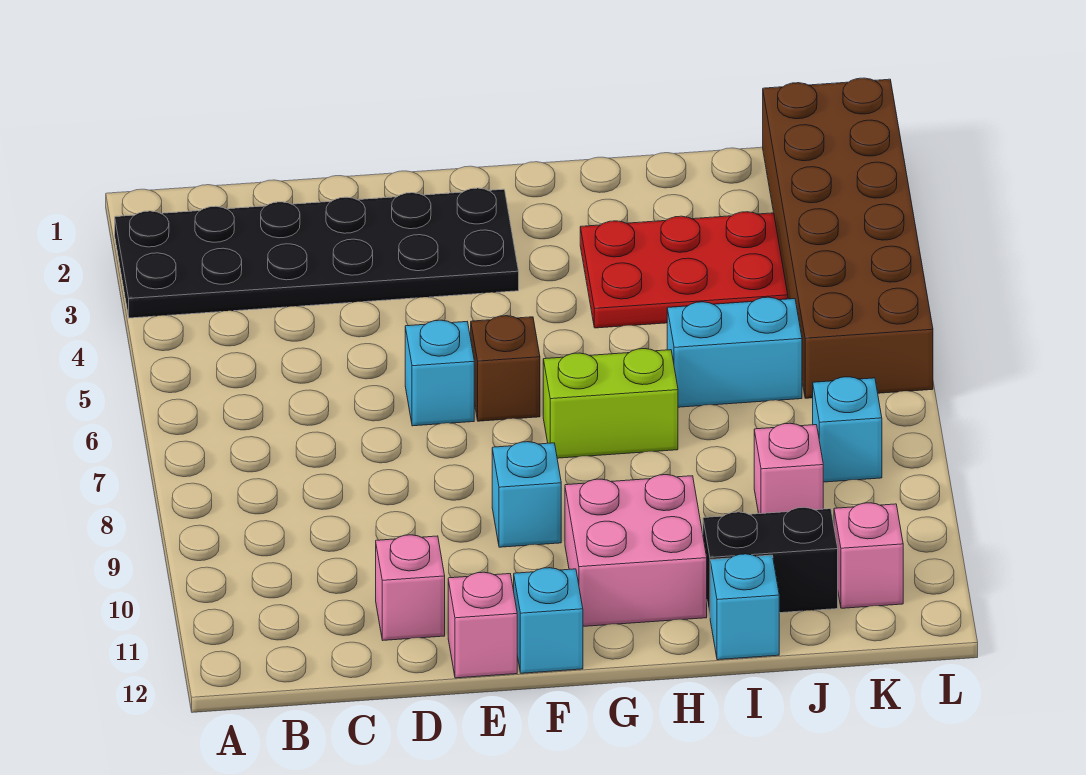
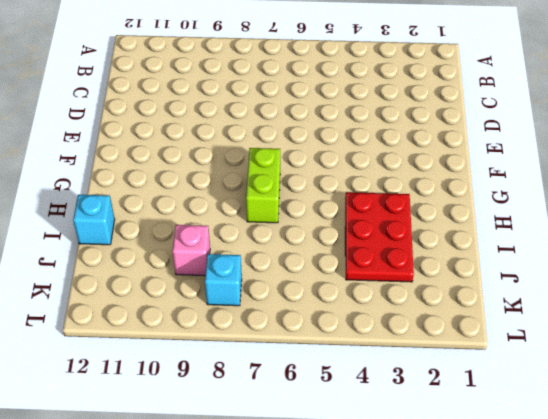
none -> black 2x6 plate [115,188,519,318]
none -> pink 1x1 brick [376,535,445,640]
none -> cyan 1x1 brick [405,320,474,426]

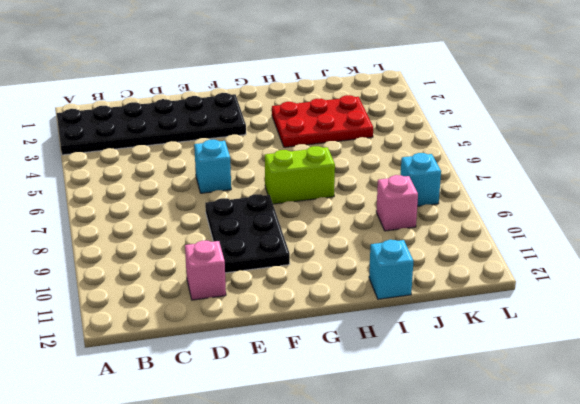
black 2x3 plate [205,194,290,273] -> cyan 1x1 brick [492,442,561,547]
none -> pink 1x1 brick [448,572,517,678]
none -> brown 1x1 brick [471,316,540,421]
none -> cyan 1x1 brick [514,568,583,673]

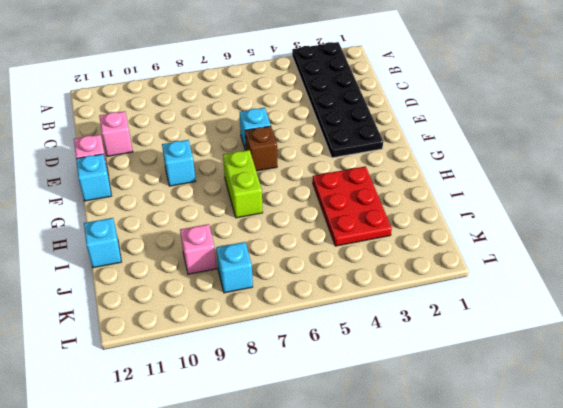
none -> pink 2x2 brick [565,475,707,626]
none -> cyan 1x2 brick [667,297,802,407]
none -> black 1x2 brick [703,507,838,615]

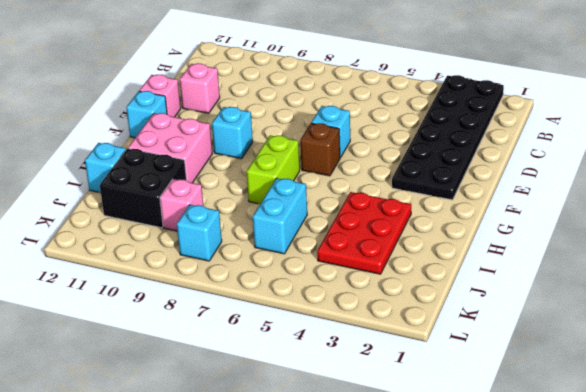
black 2x2 brick [100,149,187,228] -> black 1x2 brick [703,507,838,615]
none -> brown 2x6 brick [763,78,933,398]
none -> pink 1x1 brick [834,503,903,608]

